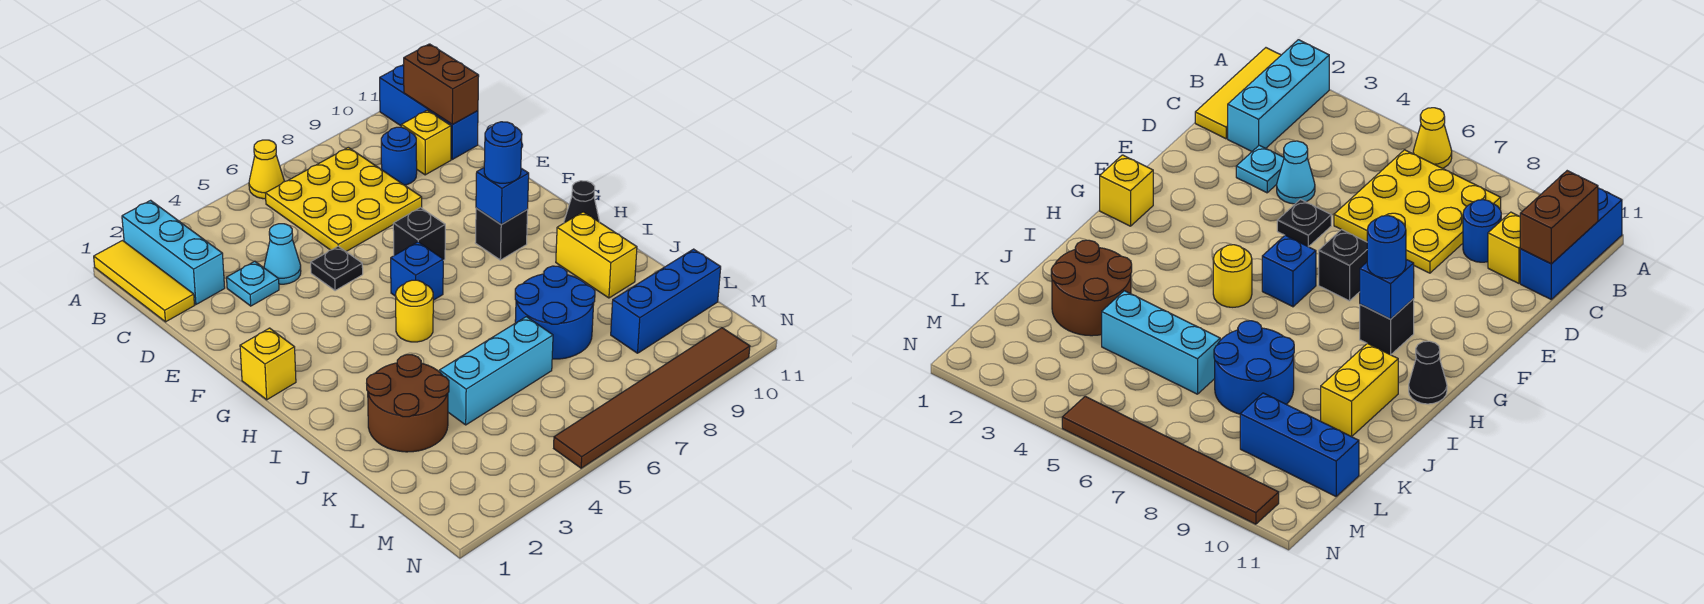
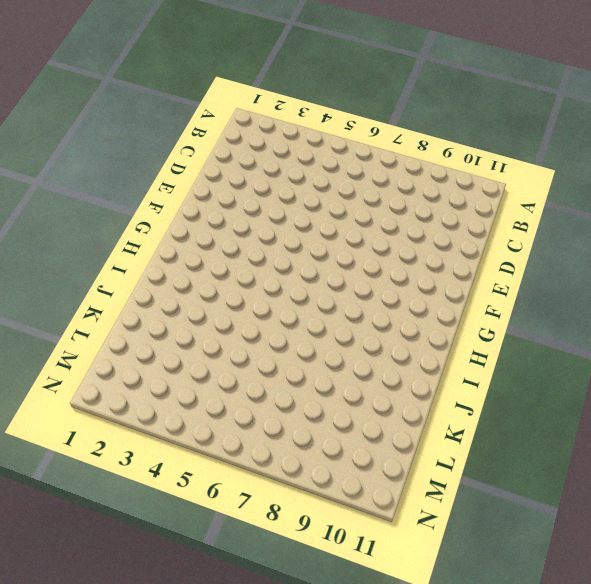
none -> yellow 1x3 tile [94,241,194,322]
none -> cyan 1x3 brick [122,200,225,304]
none -> yellow 1x1 cone [249,140,284,199]

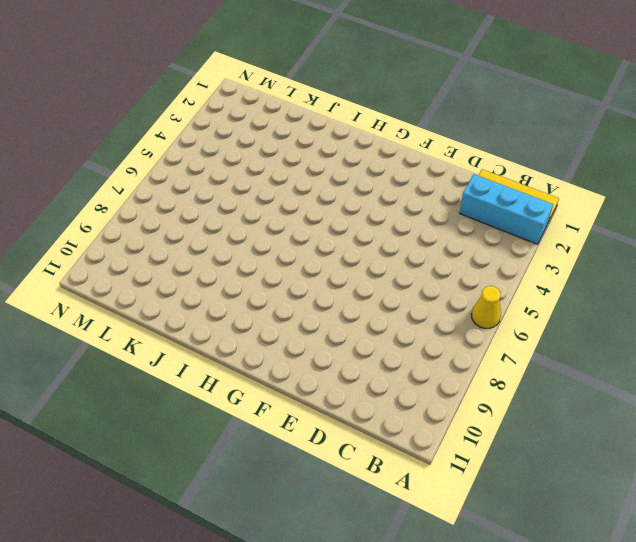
none -> blue 1x3 brick [380,65,478,160]
none -> yellow 3x3 plate [265,147,422,251]
none -> blue 1x1 round brick [381,127,417,185]

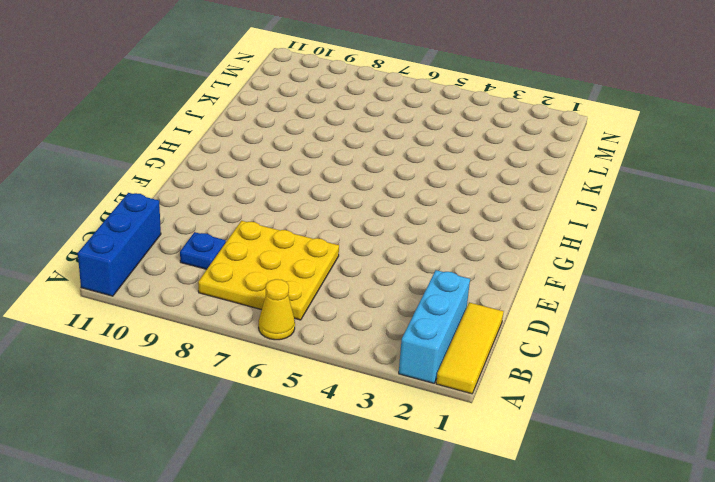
blue 1x1 plate [180,232,226,269] -> blue 1x1 round brick [381,127,417,185]
none -> yellow 1x1 brick [401,110,451,175]
none -> cyan 1x1 plate [227,261,279,306]
none -> cyan 1x1 cone [264,224,301,284]

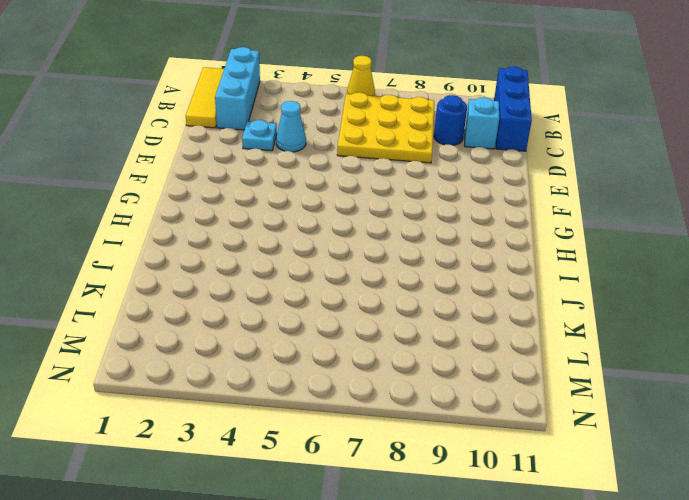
cyan 1x1 brick [465,98,499,149] -> yellow 1x1 brick [401,110,451,175]
none -> black 1x1 plate [311,246,363,291]
none -> black 1x1 brick [393,208,445,261]
none -> yellow 1x1 brick [240,328,296,400]

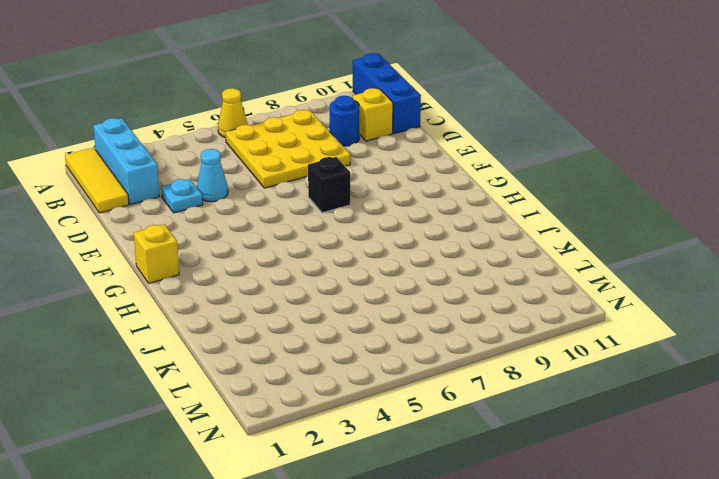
none -> black 1x1 plate [311,246,363,291]
none -> blue 1x1 brick [391,242,443,300]
none -> black 1x1 brick [475,208,528,260]

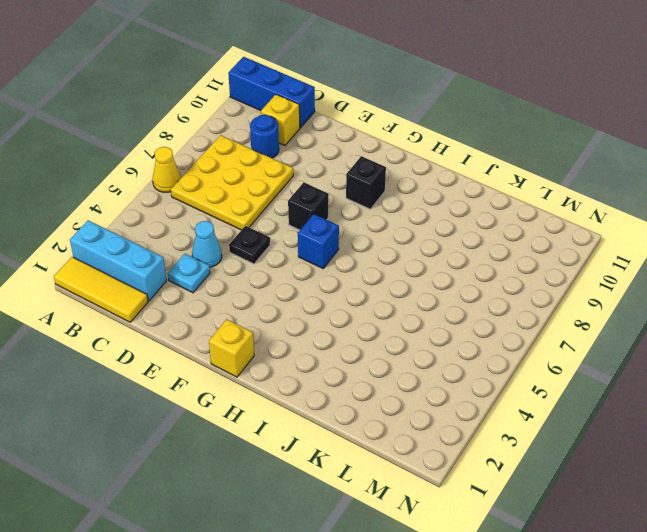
none -> yellow 1x1 round brick [396,280,433,342]
none -> black 1x1 cone [564,181,600,223]
none -> yellow 1x2 brick [556,212,637,298]

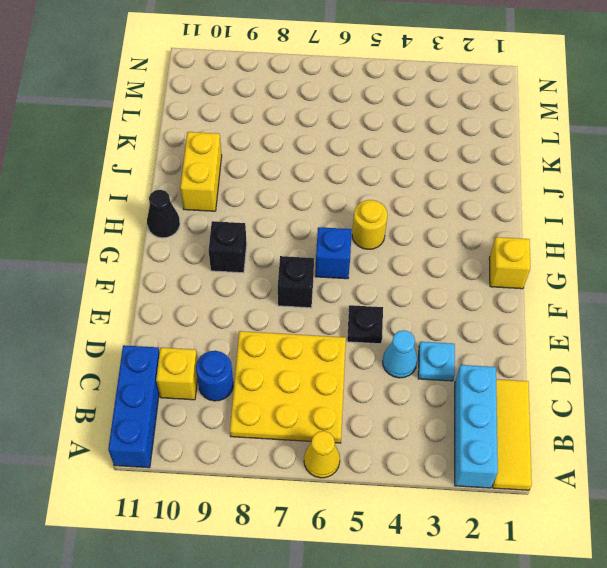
none -> brown 2x2 round brick [367,355,449,452]
none -> blue 2x2 round brick [515,266,595,359]
none -> cyan 1x3 brick [440,317,553,425]

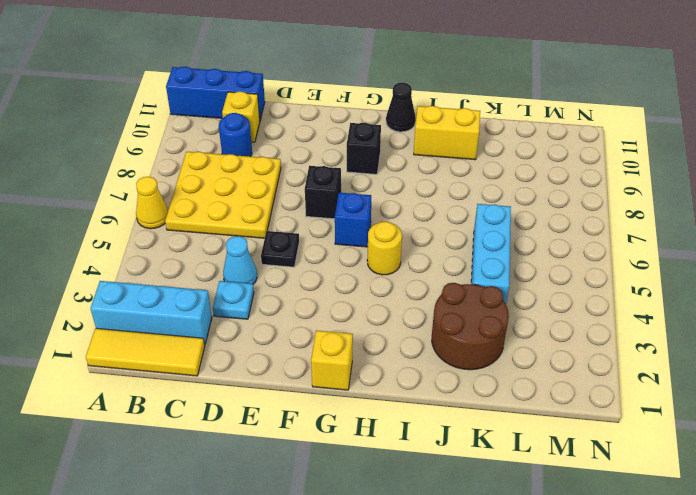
none -> blue 2x2 round brick [515,266,595,359]
none -> blue 1x3 brick [611,249,721,353]
none -> brown 1x6 tile [554,328,750,468]

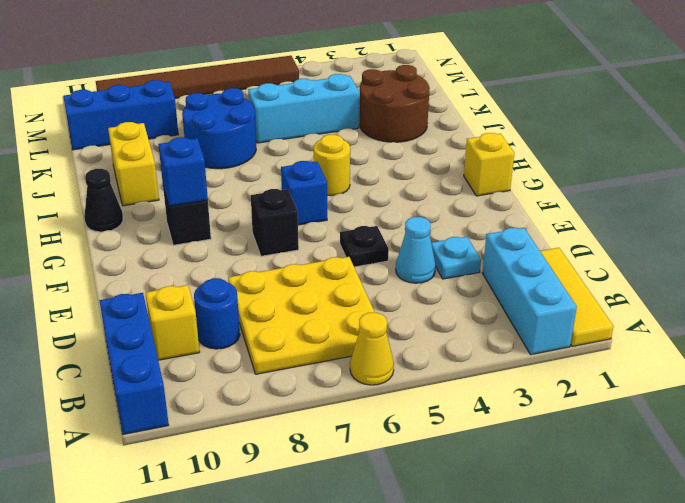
none -> brown 1x2 brick [404,44,479,125]
none -> blue 1x1 round brick [484,122,522,183]

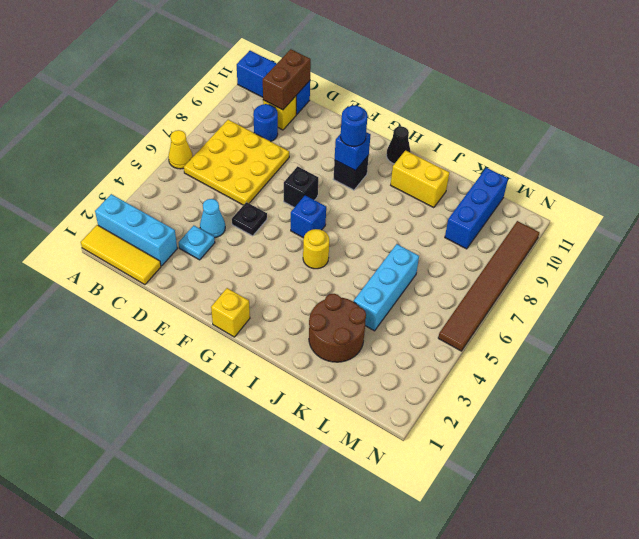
brown 1x2 brick [263,49,311,110] -> brown 1x2 brick turned to [404,44,479,125]
none -> blue 2x2 round brick [515,266,595,359]

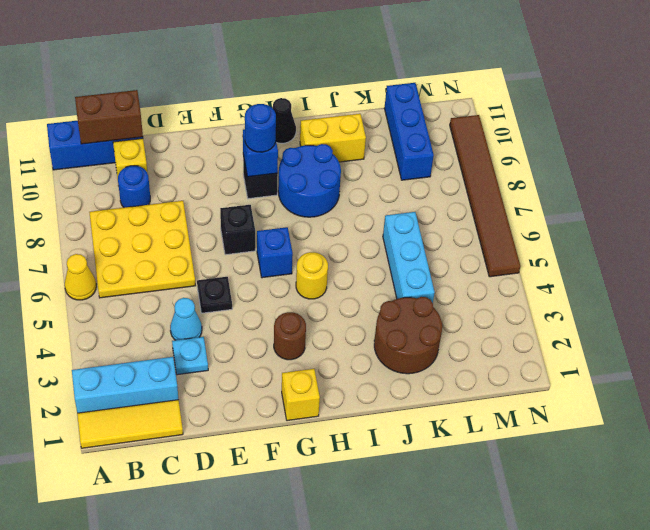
brown 1x1 round brick [274,312,306,360] -> none
blue 2x2 round brick [278,144,341,217] -> blue 2x2 round brick moved to [515,266,595,359]

